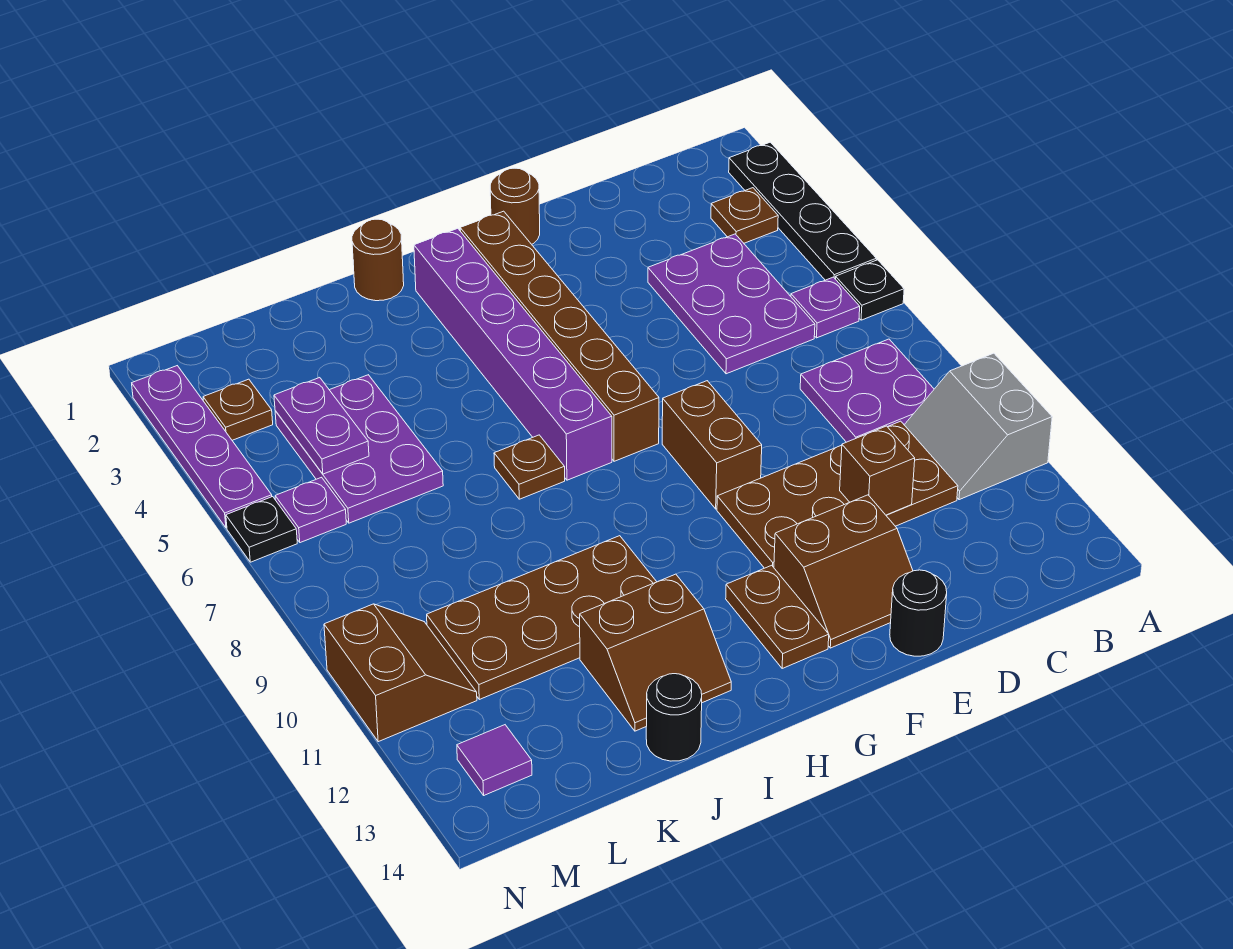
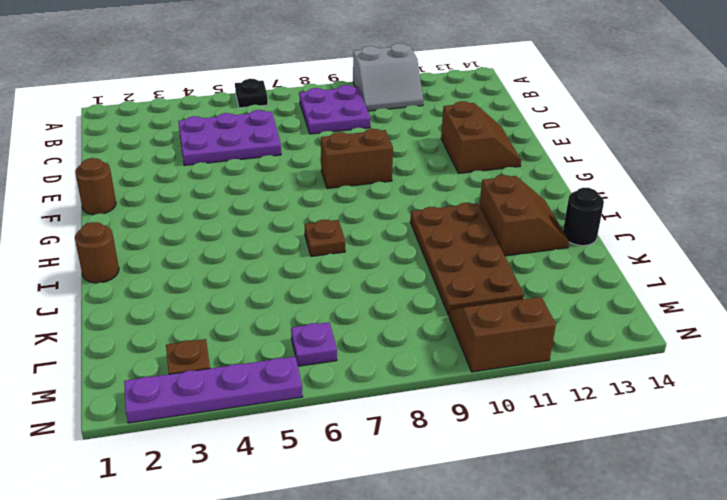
none -> black 1x4 plate [729,142,876,280]
none -> brown 1x1 plate [711,188,778,243]
none -> purple 1x1 plate [791,277,860,338]

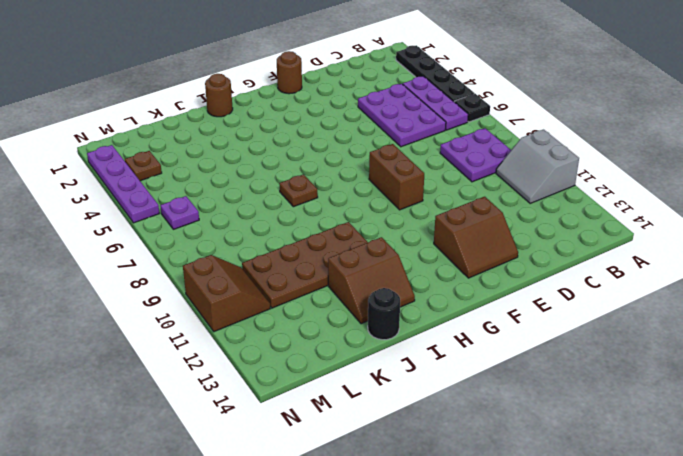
purple 1x3 plate [403,76,468,130] -> purple 1x1 plate [791,277,860,338]
none -> brown 1x1 plate [711,188,778,243]
none -> brown 2x4 plate [717,421,958,568]
none -> black 1x1 round brick [890,570,947,656]

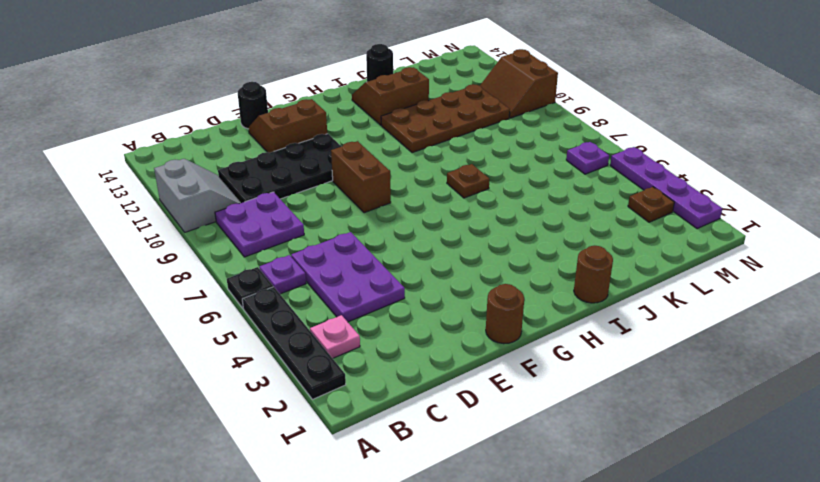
pink 1x1 plate [310,315,360,358] -> brown 1x1 plate [711,188,778,243]
black 2x4 plate [218,134,342,203] -> brown 2x4 plate [717,421,958,568]
none -> brown 1x6 brick [460,211,659,461]
none -> brown 1x2 plate [726,565,829,668]
none -> purple 1x6 brick [414,228,612,480]

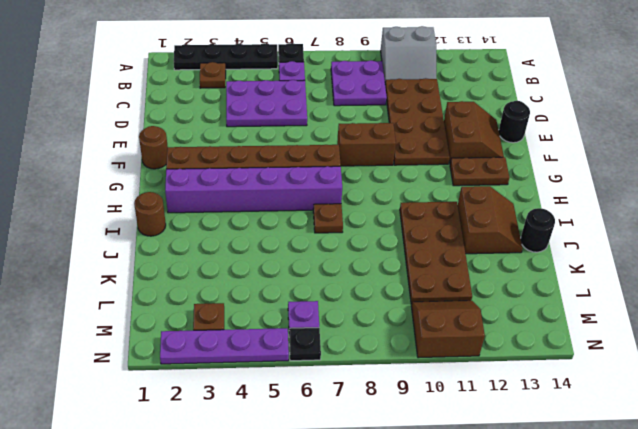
none -> purple 2x3 plate [275,375,443,523]
none -> purple 1x1 tile [457,725,532,795]
none -> brown 1x1 brick [840,426,915,515]

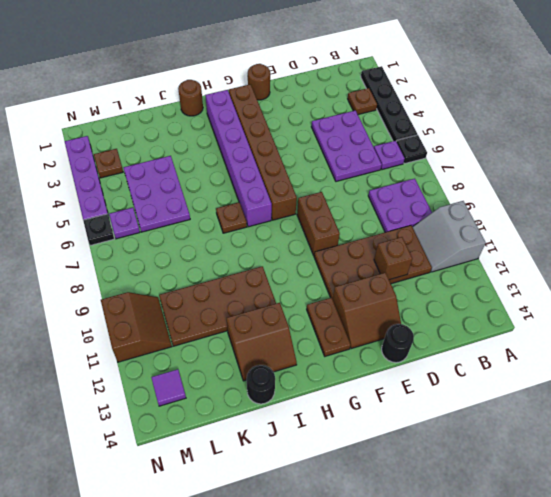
none -> purple 1x2 plate [274,378,369,474]

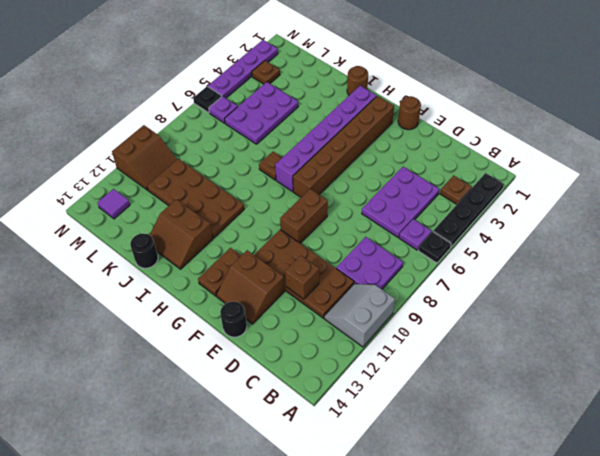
none -> purple 1x2 plate [274,378,369,474]

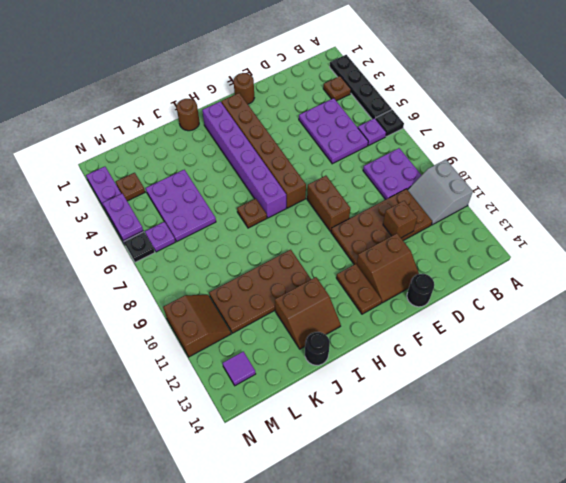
purple 1x2 plate [103,193,143,241] -> purple 1x2 plate moved to [274,378,369,474]

